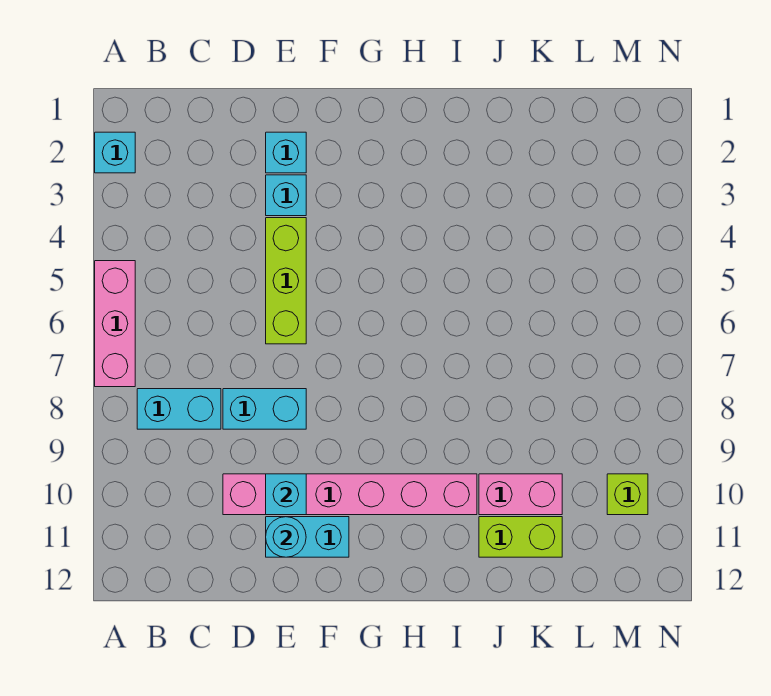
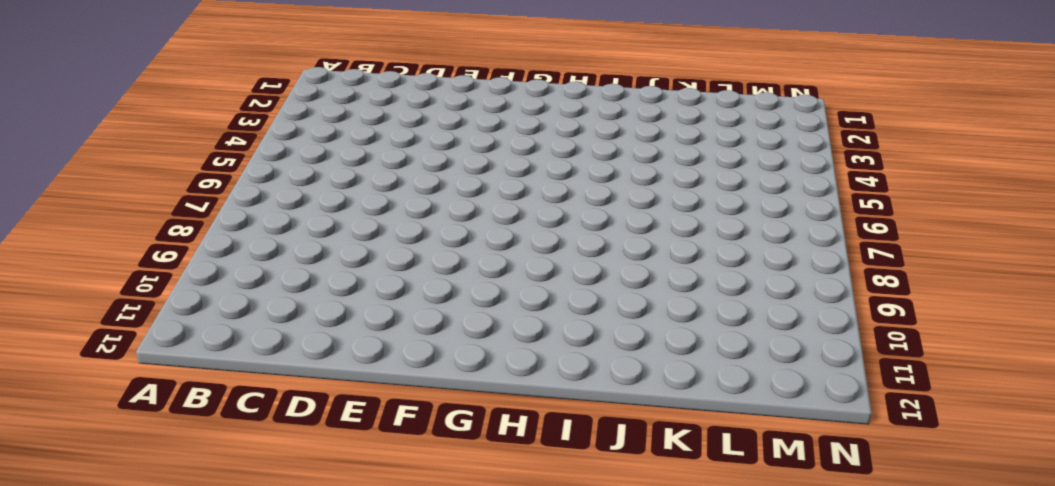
none -> cyan 1x1 brick [95,132,135,173]
none -> pink 1x3 brick [95,261,135,387]
none -> cyan 1x2 brick [137,389,221,429]

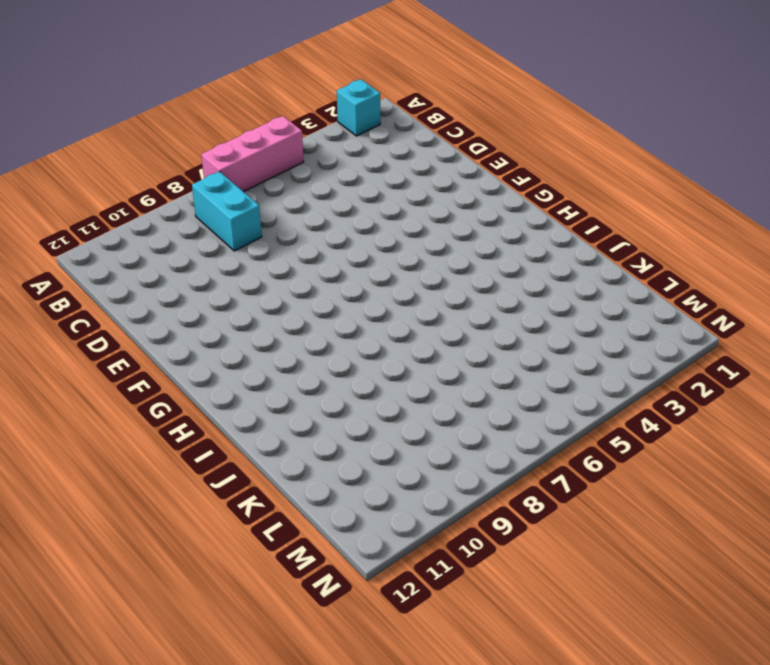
none -> cyan 1x2 brick [223,389,306,429]
none -> pink 1x6 brick [223,474,477,515]
none -> cyan 1x1 brick [266,132,306,173]

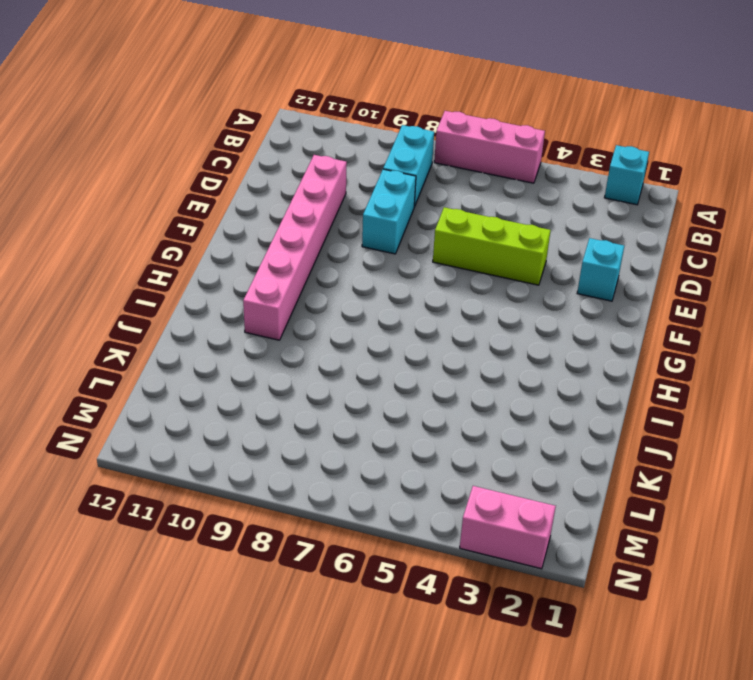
pink 1x2 brick [460,486,556,569] -> pink 1x2 brick turned to [479,474,562,515]
none -> cyan 1x1 brick [266,175,306,216]
none -> cyan 1x2 brick [266,517,349,557]
none -> lime 1x2 brick [479,517,562,557]

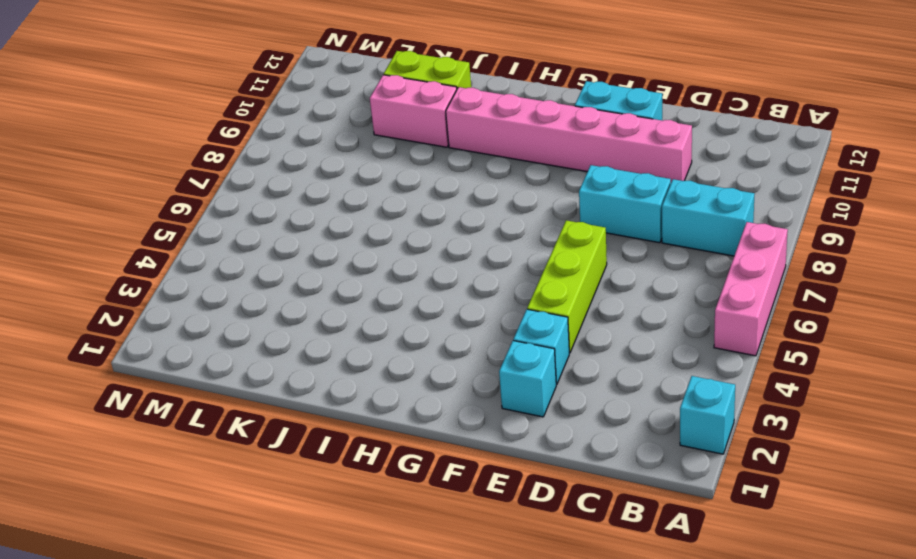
none -> lime 1x1 brick [607,474,648,515]
none -> cyan 1x1 brick [266,474,306,515]
none -> cyan 1x1 round brick [266,517,306,557]

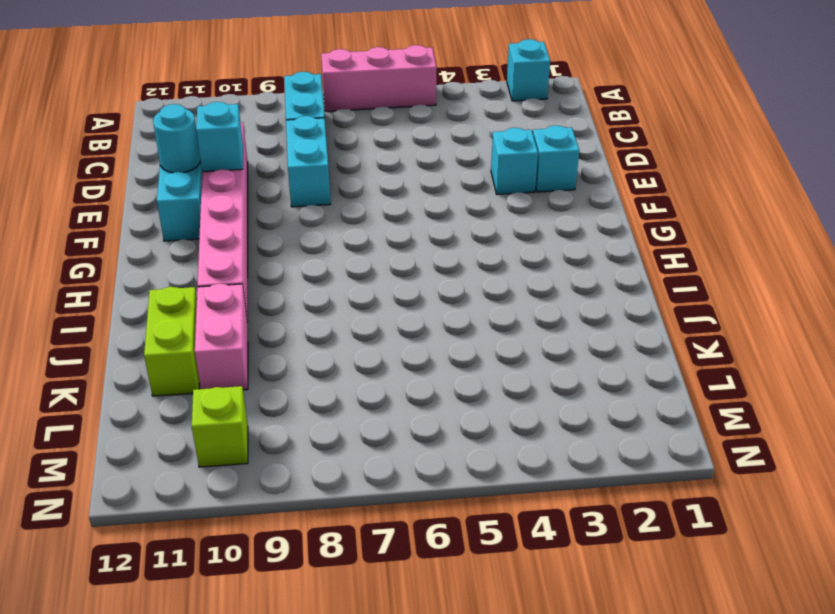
none -> lime 1x3 brick [266,218,306,344]

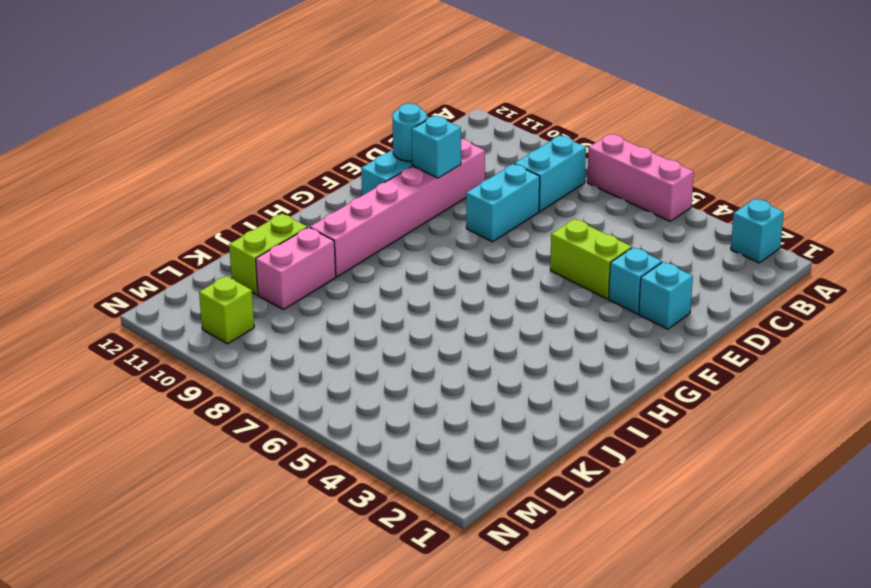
lime 1x2 brick [550,219,632,299] -> lime 1x3 brick [266,218,306,344]

